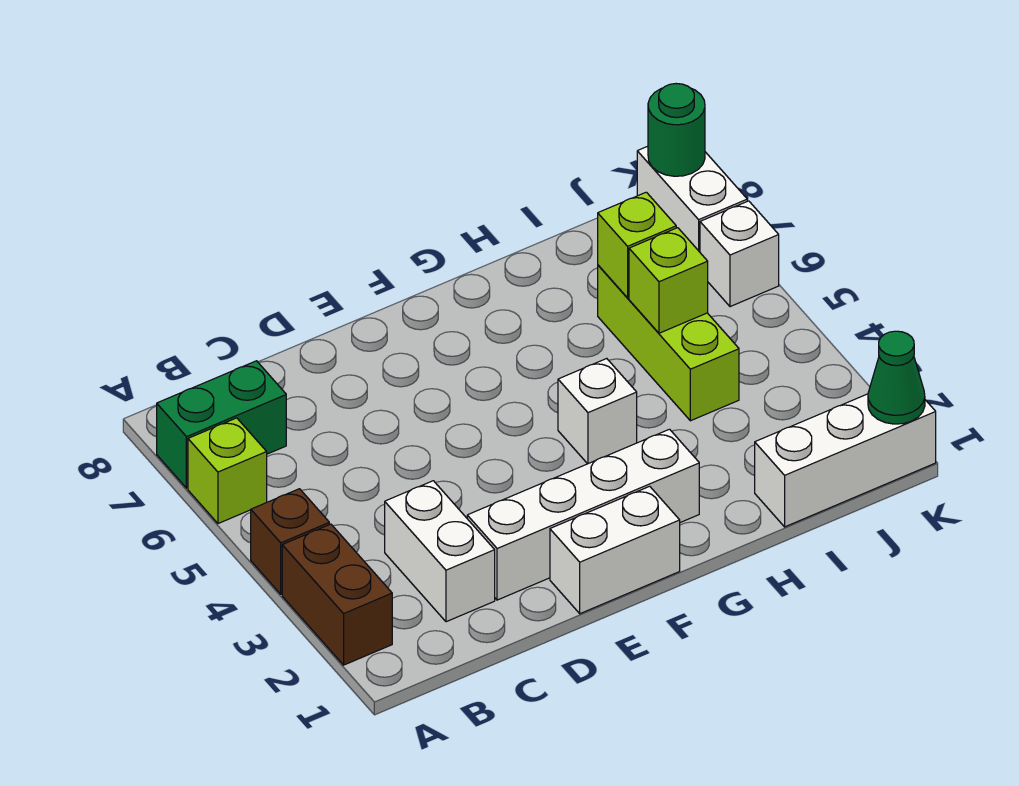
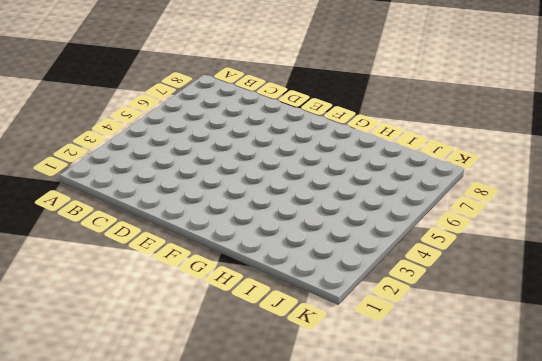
none -> brown 1x2 brick [282,524,392,665]
none -> brown 1x1 brick [251,489,329,594]
none -> lime 1x1 brick [188,418,267,524]

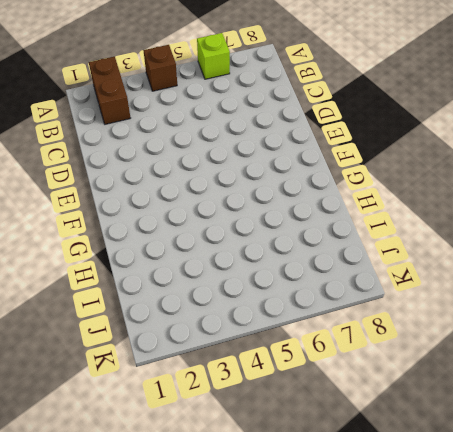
brown 1x2 brick [89,57,130,124] -> brown 1x2 brick turned to [282,524,392,665]
none -> green 1x2 brick [157,361,286,488]
none -> white 1x2 brick [385,481,495,622]
none -> white 1x4 brick [467,429,699,600]

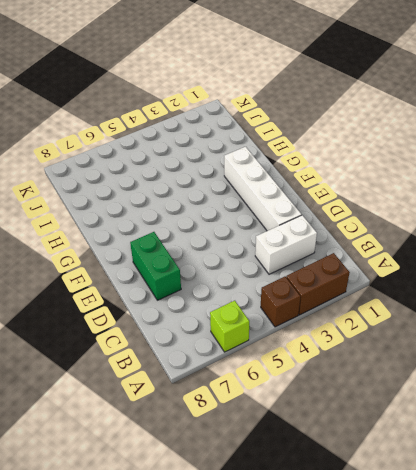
green 1x2 brick [130,232,181,300] -> green 1x2 brick moved to [157,361,286,488]
none -> white 1x2 brick [550,486,680,614]
none -> white 1x1 brick [558,359,637,464]
none -> white 1x3 brick [755,394,936,527]

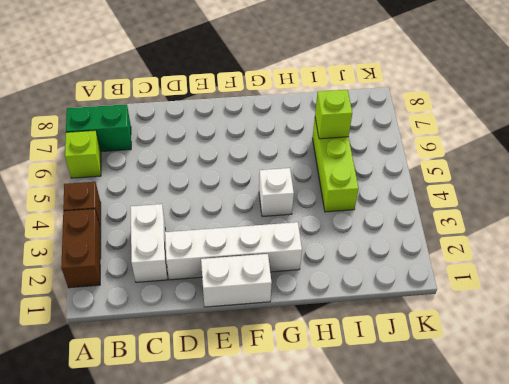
none -> white 1x3 brick [755,394,936,527]
none -> white 1x1 brick [700,201,779,307]
none -> white 1x2 brick [637,146,747,252]

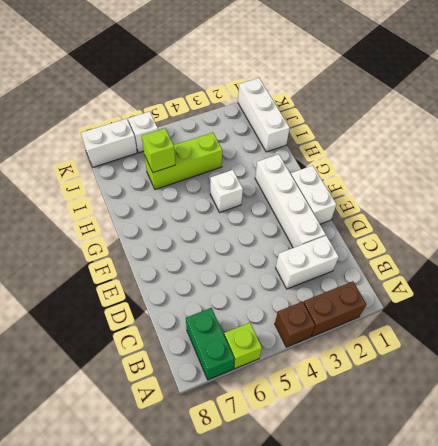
none -> lime 1x1 brick [629,228,708,333]
none -> green 1x1 cone [868,331,925,424]
none -> green 1x1 round brick [648,84,705,176]

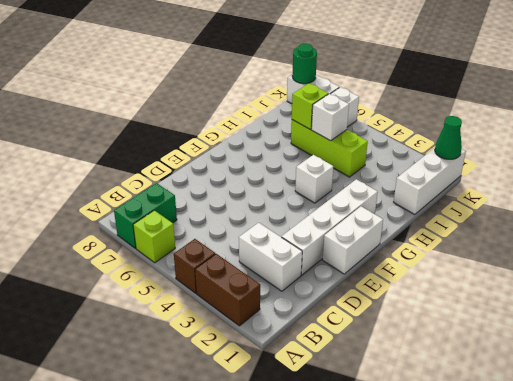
white 1x1 brick [311,94,349,141] -> lime 1x1 brick [629,228,708,333]

